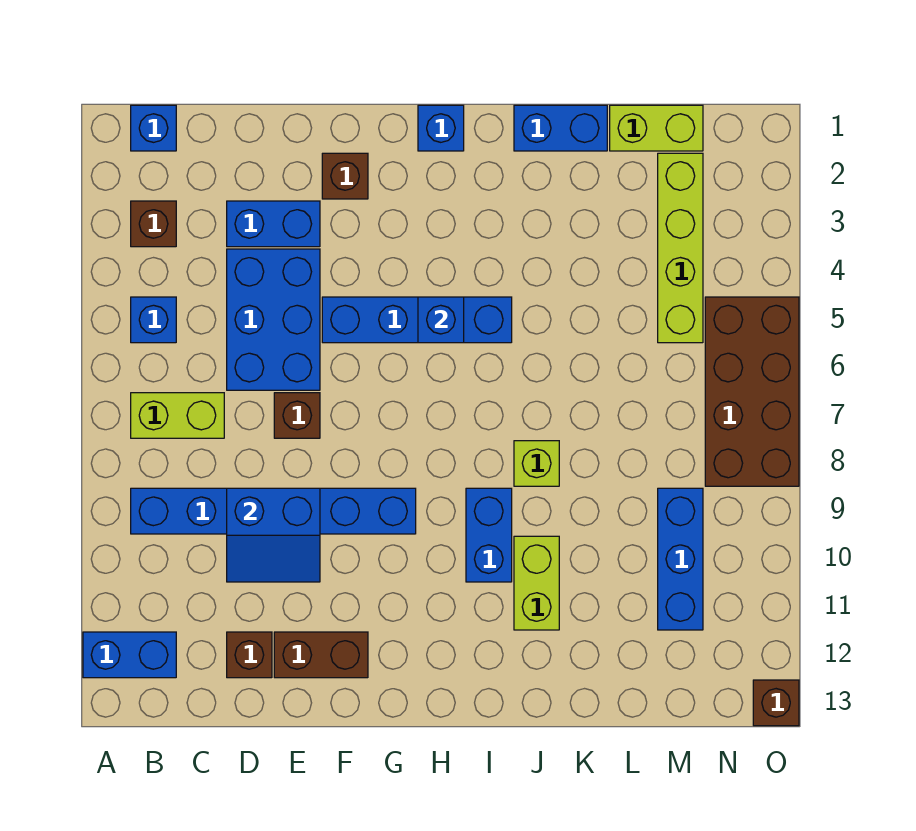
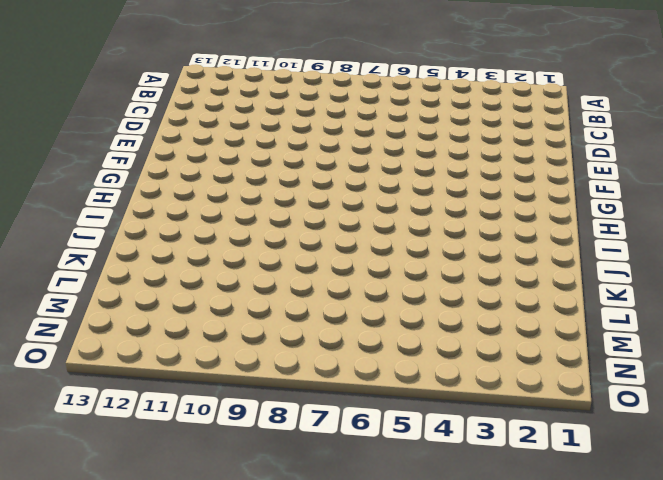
none -> blue 1x2 brick [83,632,176,678]
none -> blue 1x1 brick [131,105,176,151]
none -> brown 1x1 brick [131,201,176,247]

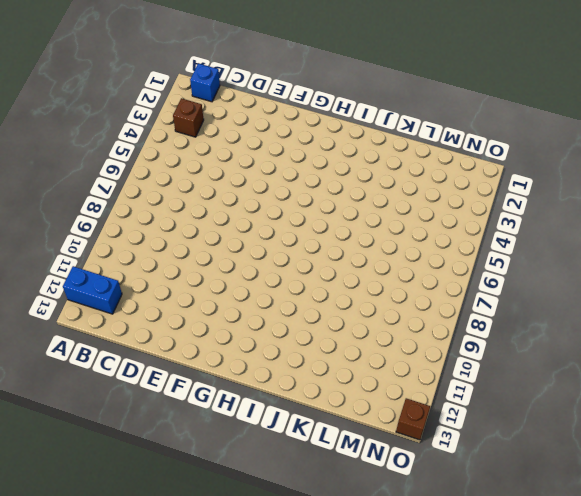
none -> blue 1x1 brick [131,297,176,343]
none -> lime 1x2 brick [131,393,224,438]
none -> blue 1x6 brick [131,488,416,534]

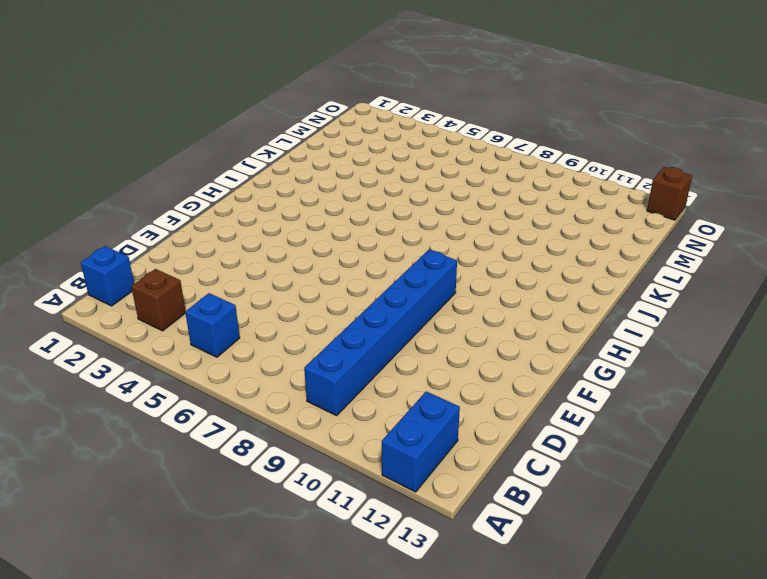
none -> lime 1x2 brick [131,393,224,438]
none -> blue 1x2 brick [227,201,320,247]
none -> blue 2x3 brick [227,249,320,390]

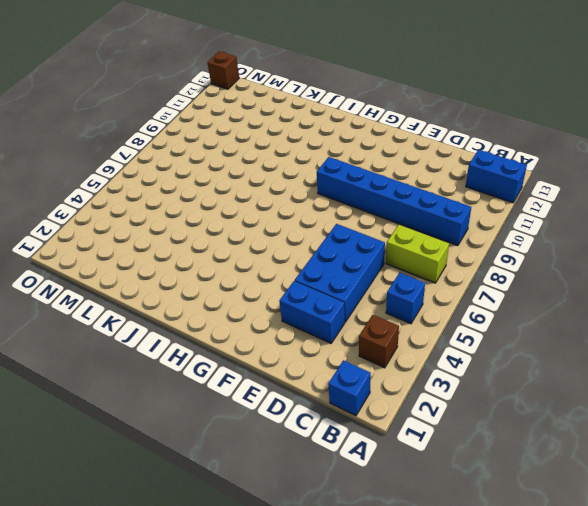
none -> brown 1x1 brick [227,632,272,678]
none -> brown 1x1 brick [274,393,320,438]
none -> brown 1x2 brick [274,632,368,678]

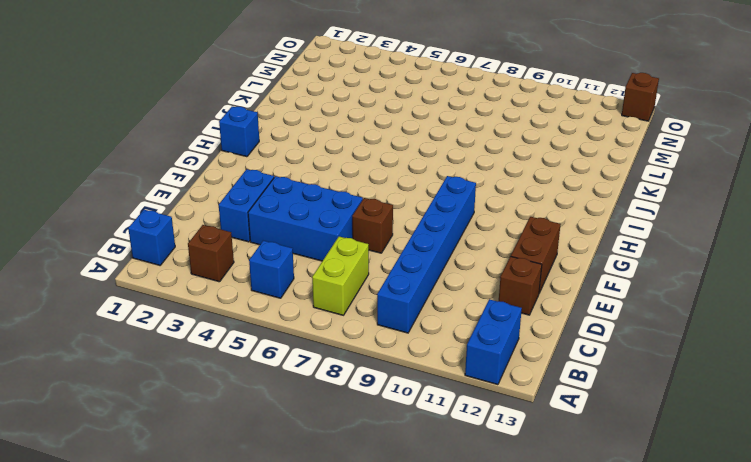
none -> brown 1x1 brick [322,153,368,199]
none -> blue 1x4 brick [322,297,512,343]
none -> blue 1x2 brick [466,488,512,582]

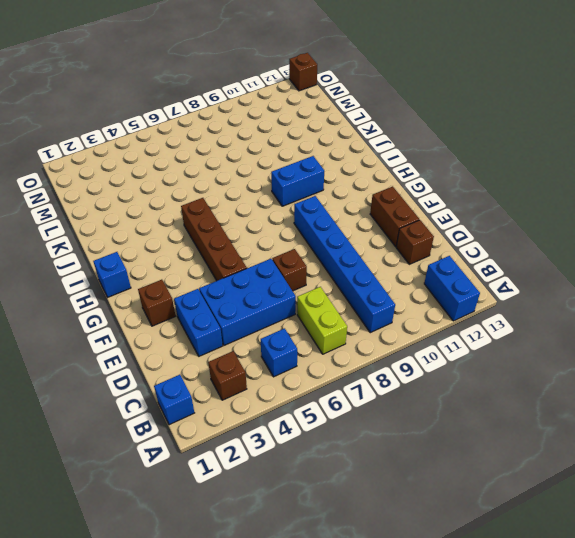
brown 1x4 brick [181,198,247,281] -> blue 1x4 brick [322,297,512,343]
none -> blue 1x2 brick [514,105,607,151]
none -> lime 1x1 brick [514,441,559,486]
none -> lime 1x2 brick [514,536,559,630]

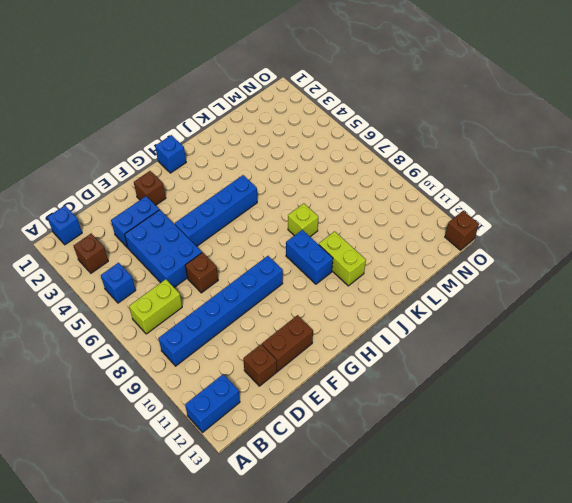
none -> blue 1x2 brick [514,105,607,151]
none -> lime 1x2 brick [610,105,703,151]
none -> lime 1x4 brick [658,153,703,343]

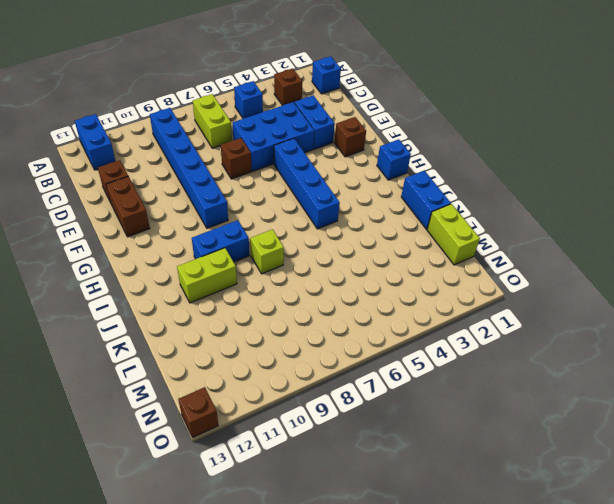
none -> lime 1x4 brick [658,153,703,343]
none -> blue 1x3 brick [658,488,703,630]
none -> brown 2x4 brick [705,297,799,486]

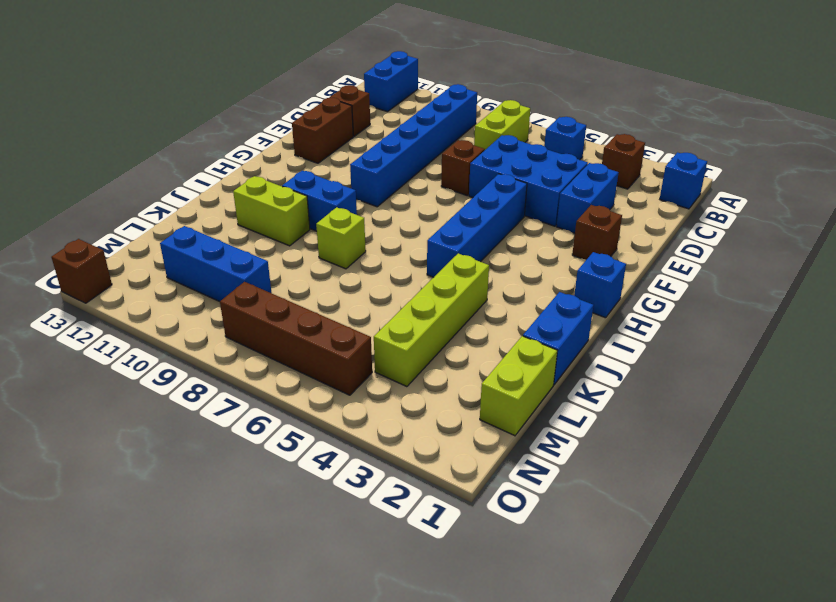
lime 1x4 brick [374,253,489,387] -> lime 1x4 brick turned to [658,153,703,343]
brown 1x4 brick [220,282,372,395] -> brown 2x4 brick [705,297,799,486]
none -> blue 2x2 slope [227,488,320,582]
none -> blue 1x1 brick [418,297,464,343]

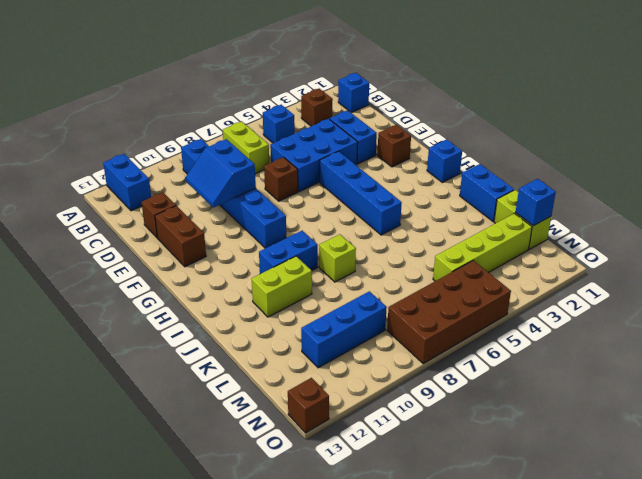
blue 1x1 brick [515,179,556,226] -> blue 1x1 brick moved to [418,297,464,343]

